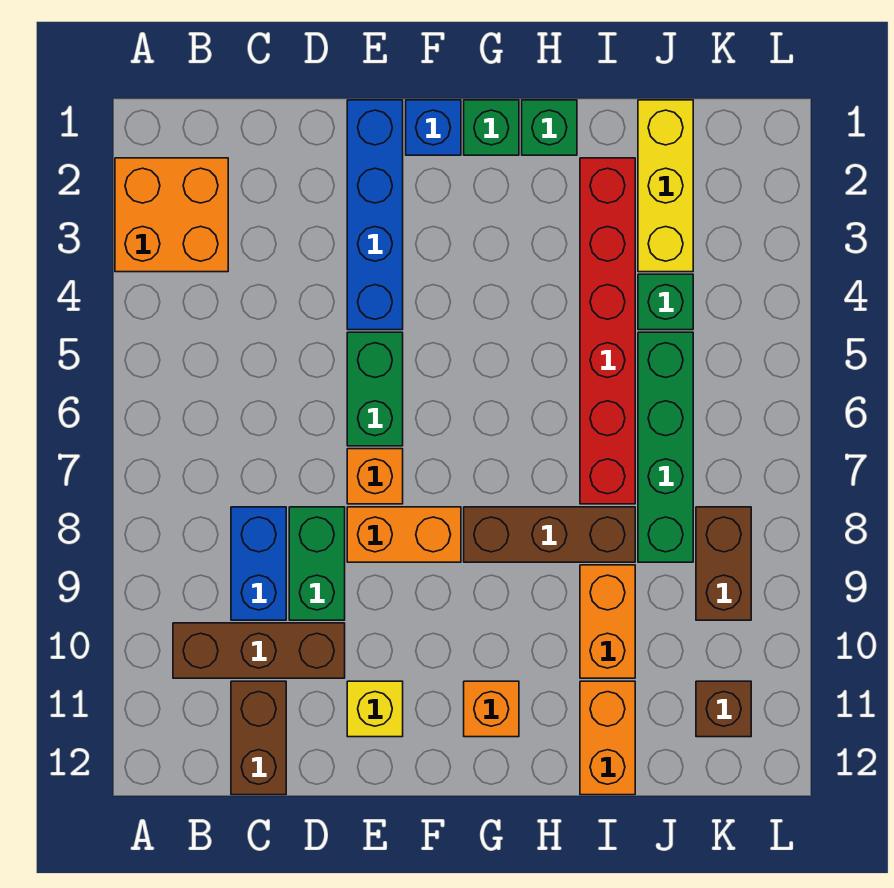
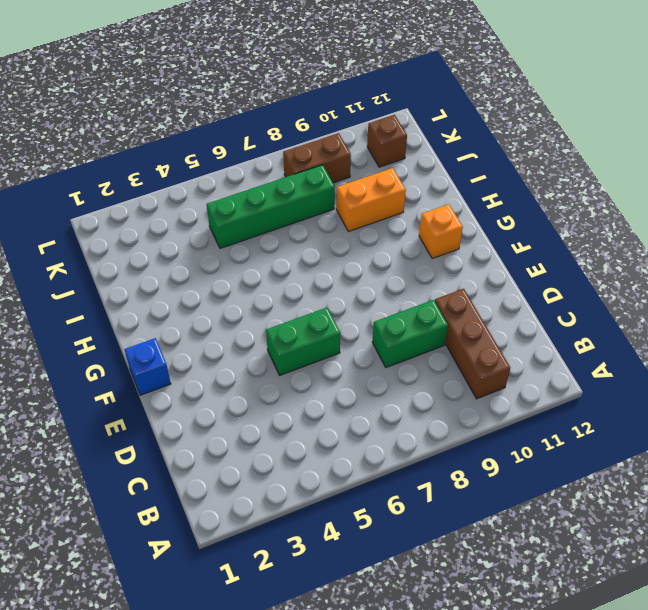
none -> orange 2x2 brick [115,158,228,272]
none -> blue 1x2 brick [231,507,286,620]
none -> brown 1x2 brick [231,681,286,795]

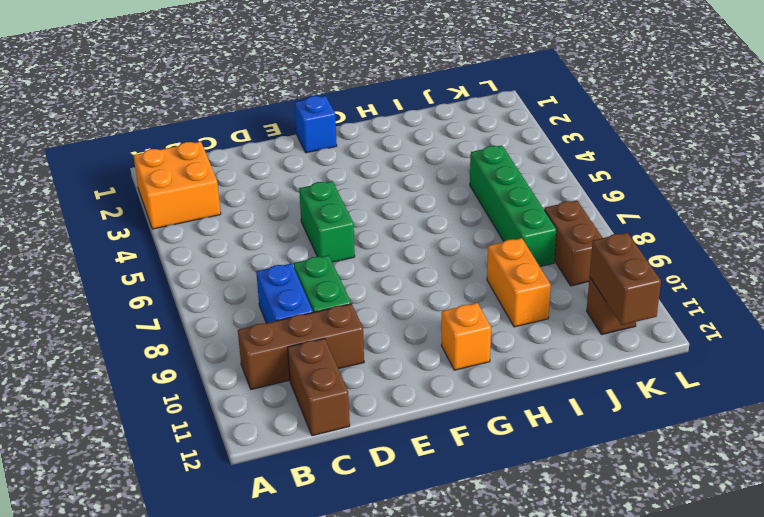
brown 1x2 brick [590,233,661,325] -> none
none -> blue 1x4 brick [347,100,403,330]
none -> orange 1x1 brick [347,449,403,504]
none -> orange 1x2 brick [347,507,461,562]

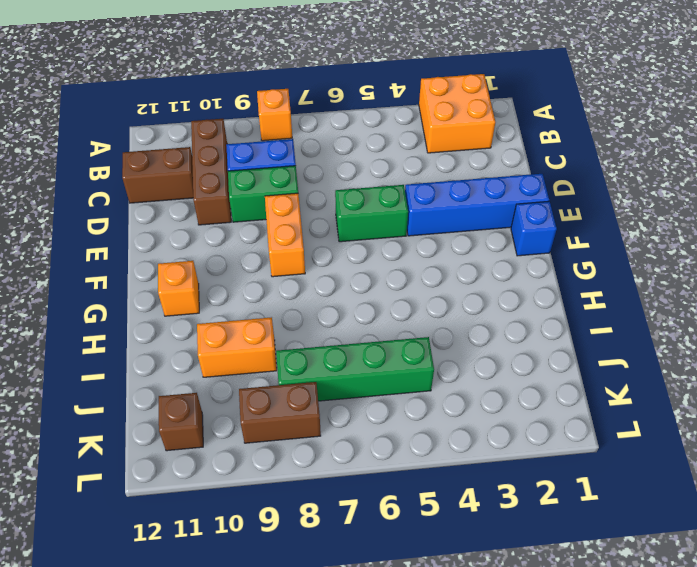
orange 1x1 brick [257,89,292,141] -> orange 1x1 brick moved to [347,449,403,504]
none -> yellow 1x1 brick [347,681,403,737]
none -> green 1x1 brick [464,100,519,155]
none -> brown 1x3 brick [464,507,635,562]

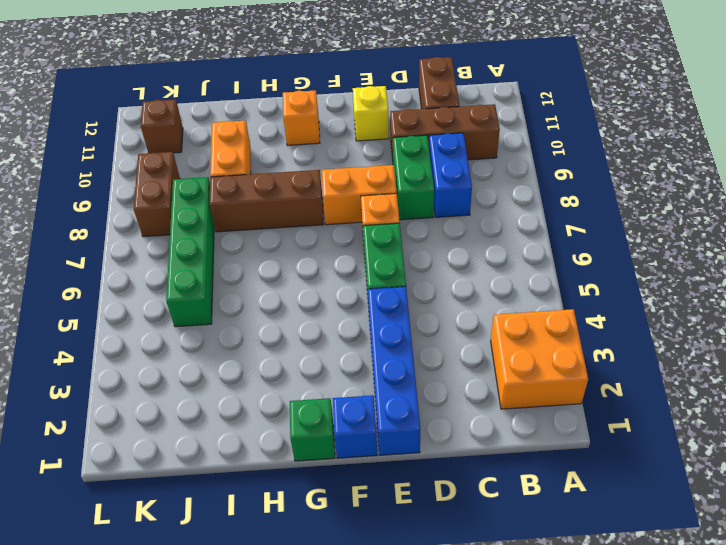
none -> green 1x1 brick [522,100,577,155]
none -> red 1x6 brick [580,158,635,504]
none -> orange 1x2 brick [580,681,635,795]

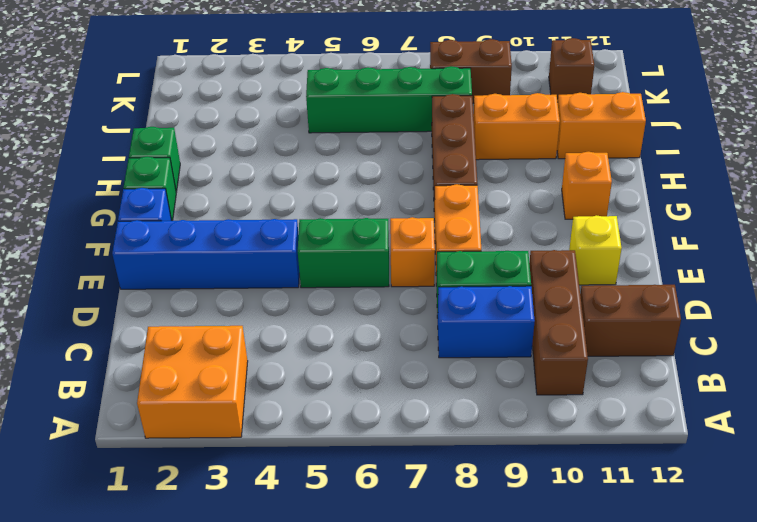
none -> red 1x6 brick [580,158,635,504]
none -> yellow 1x3 brick [638,100,693,272]
none -> green 1x1 brick [638,274,693,330]

